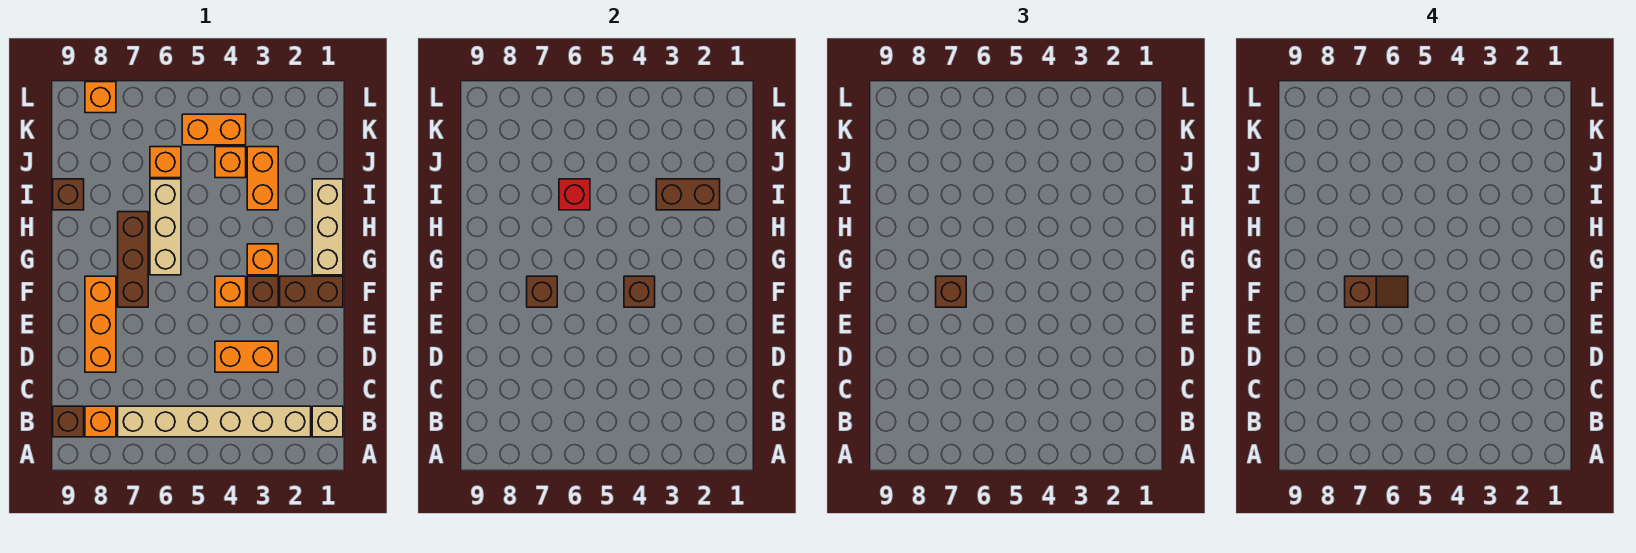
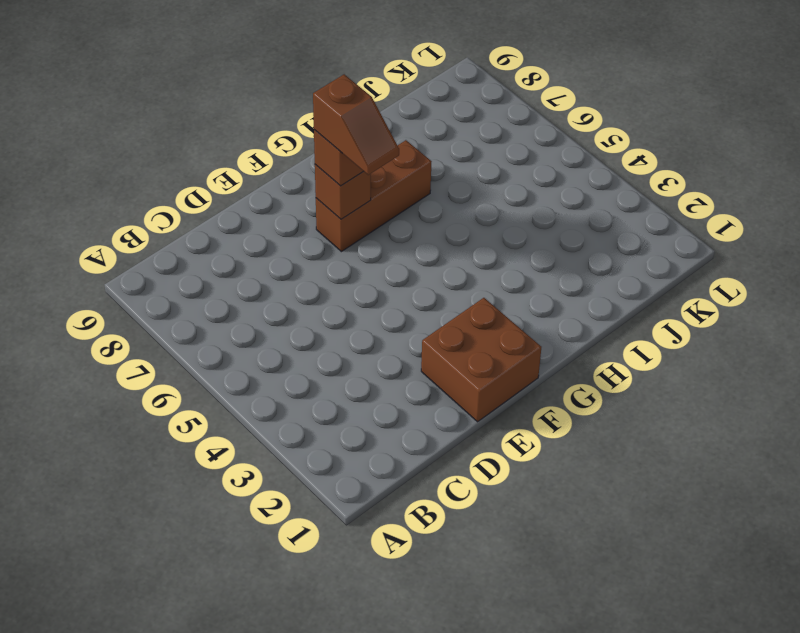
brown 2x2 brick [421,298,541,422] -> brown 1x2 brick [280,276,343,307]
none -> tan 1x1 brick [312,406,343,437]
none -> tan 1x6 brick [118,406,311,437]
none -> orange 1x1 brick [85,406,116,437]

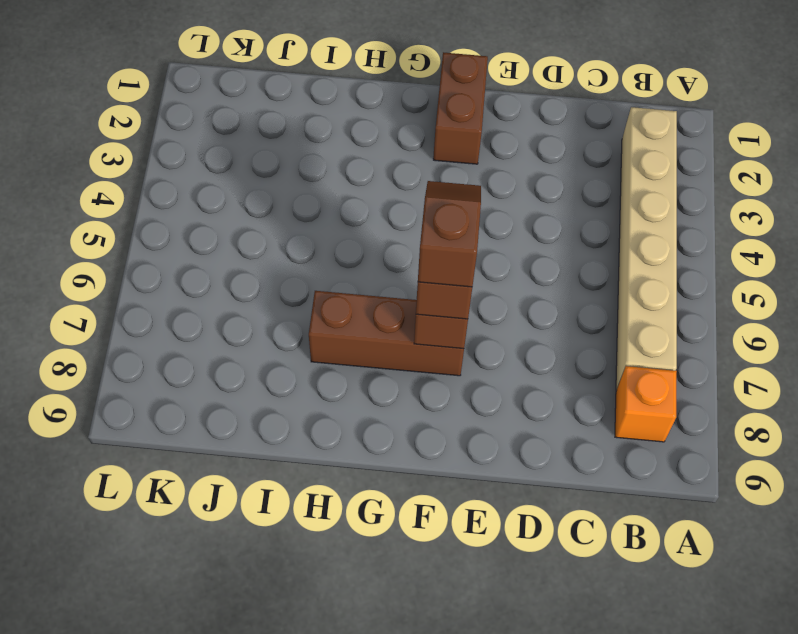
none -> tan 1x1 brick [312,406,343,437]
none -> brown 1x1 brick [53,406,84,437]
none -> orange 1x2 brick [215,341,278,372]

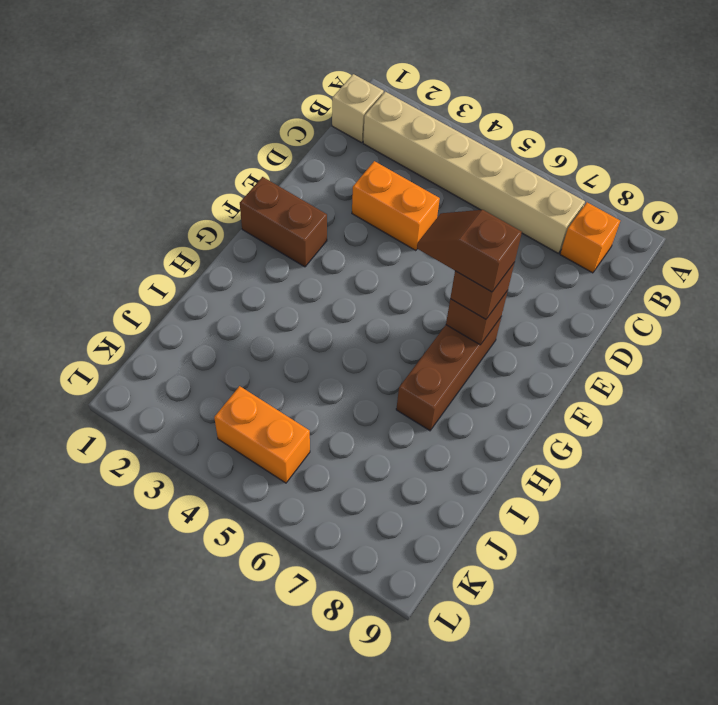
none -> brown 1x1 brick [53,406,84,437]
none -> orange 1x3 brick [85,276,116,372]
none -> brown 1x1 brick [247,276,278,307]

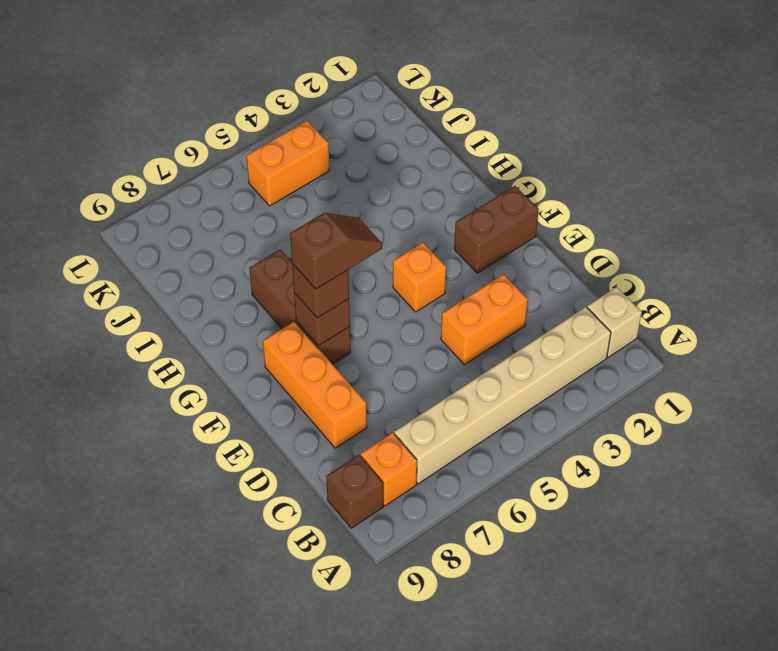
none -> brown 1x1 brick [247,276,278,307]
none -> tan 1x3 brick [312,179,343,275]
none -> orange 1x1 brick [247,244,278,275]

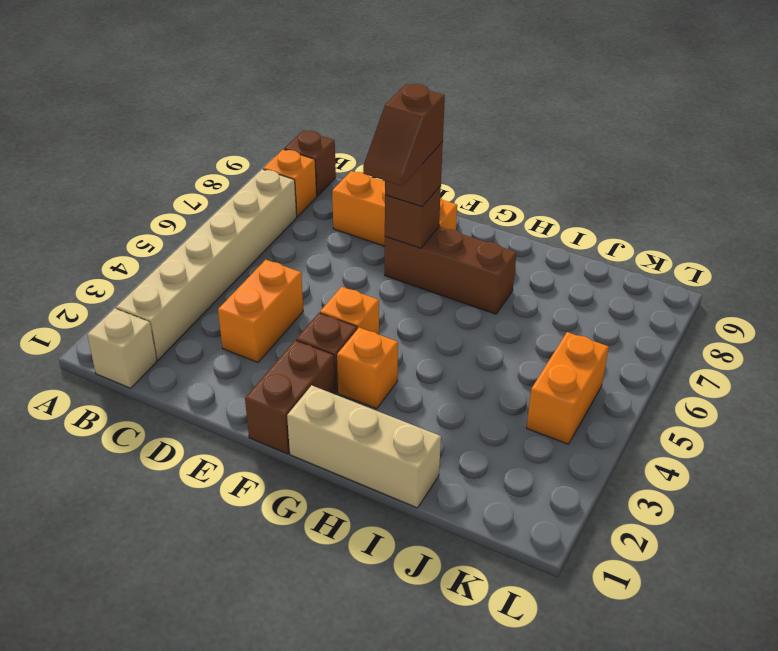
none -> tan 1x3 brick [150,179,181,275]
none -> orange 1x2 brick [247,147,278,210]
none -> brown 1x1 brick [53,179,84,210]

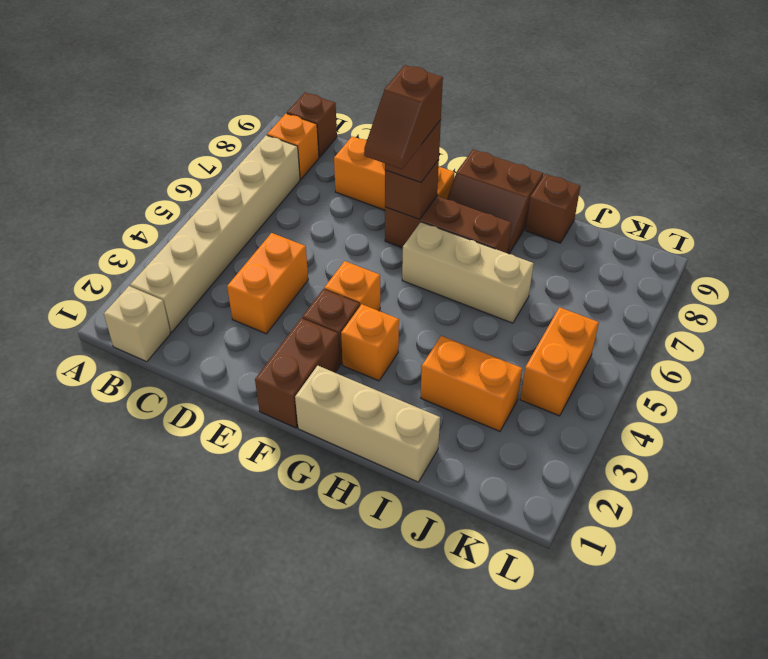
brown 2x2 slope [447,149,543,254] -> none
none -> orange 1x1 brick [215,147,246,178]
none -> orange 1x1 brick [150,147,181,178]
none -> orange 1x1 brick [85,82,116,113]

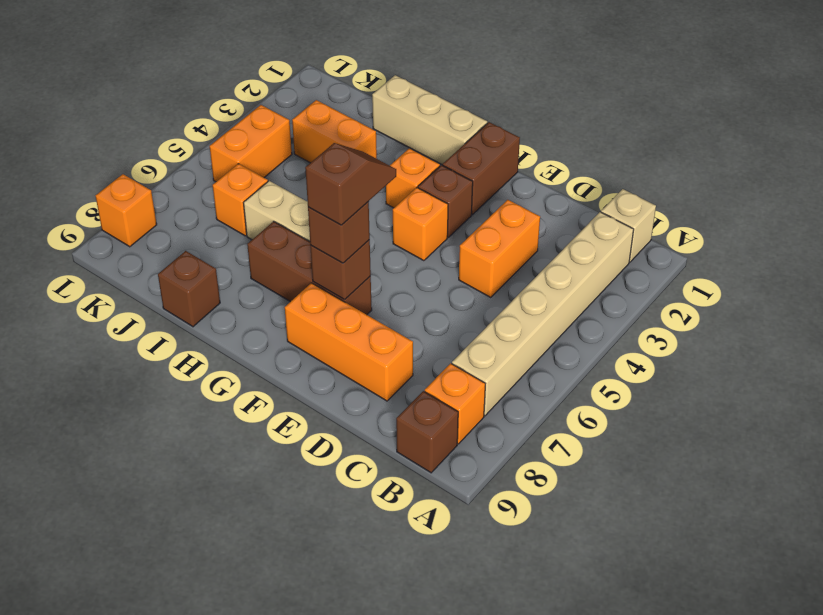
none -> orange 1x1 brick [215,147,246,178]
none -> brown 1x1 brick [624,276,655,307]
none -> brown 1x2 brick [656,179,720,210]

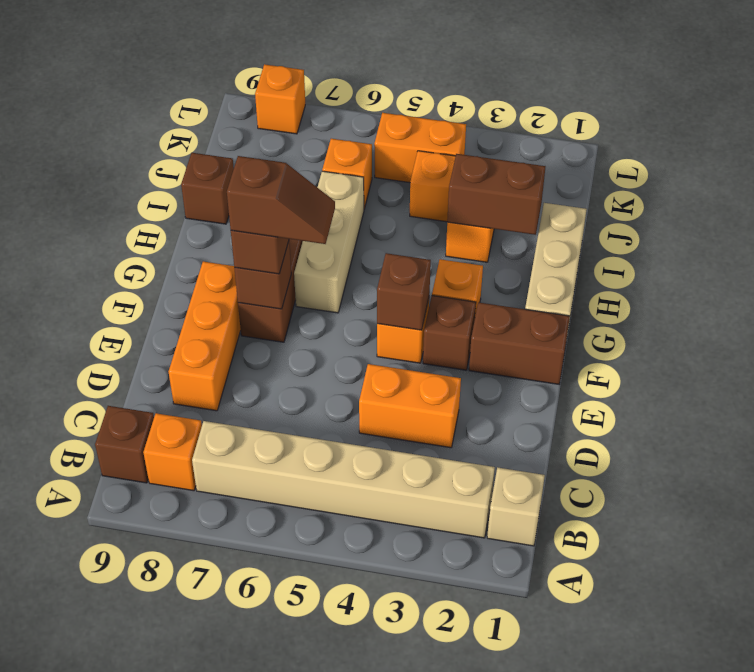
none -> red 1x1 brick [559,179,590,210]

